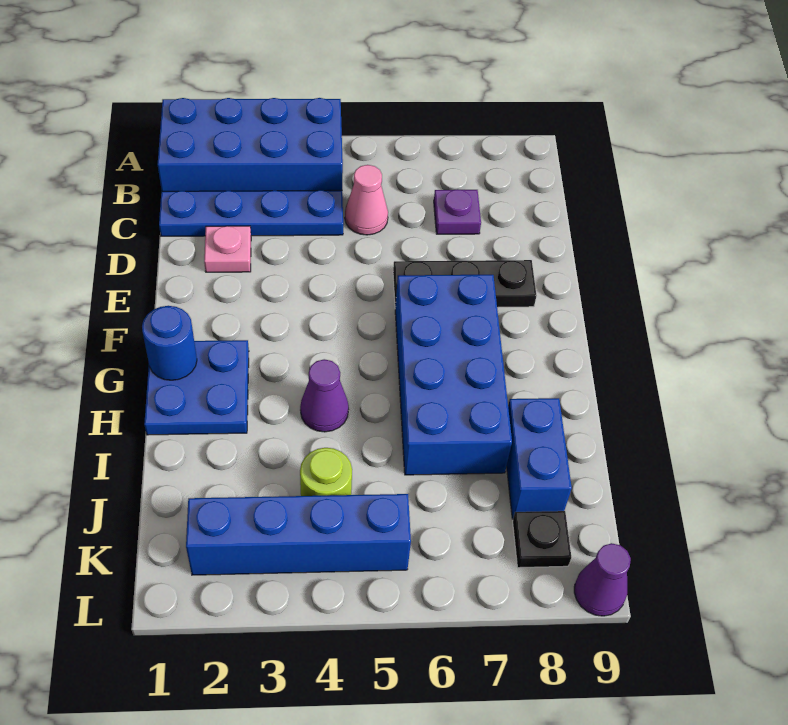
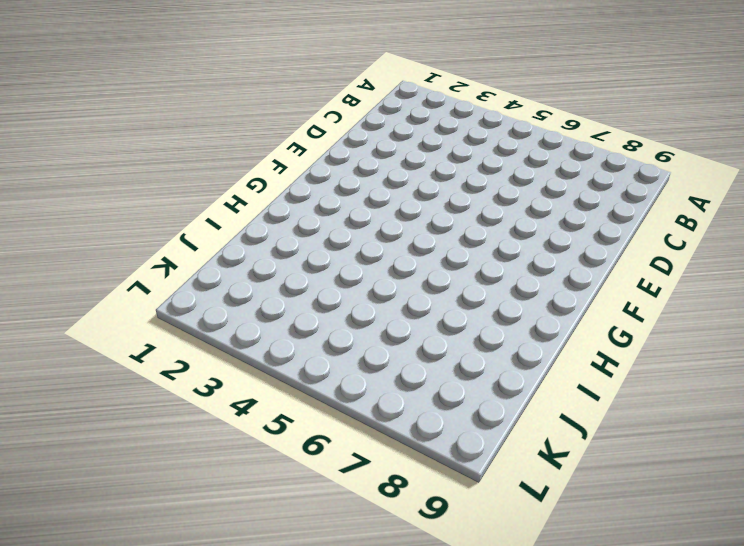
none -> blue 2x4 brick [158,98,343,191]
none -> blue 1x4 plate [159,190,343,236]
none -> pink 1x1 cone [345,165,388,235]

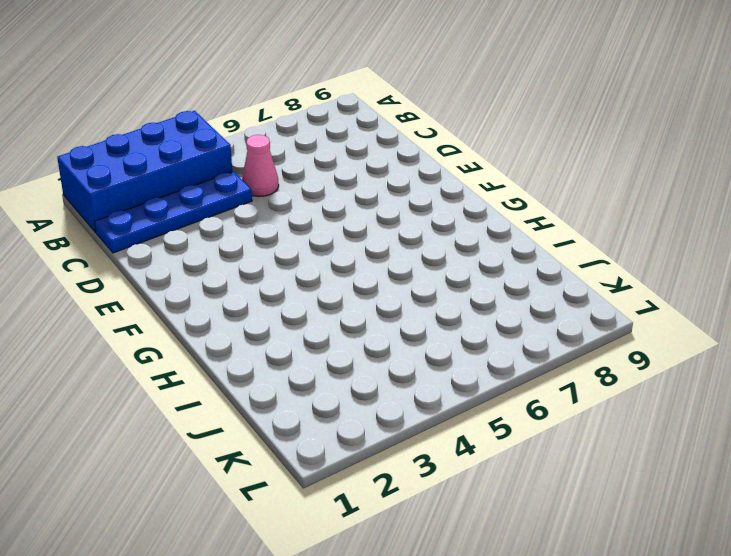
none -> purple 1x1 plate [434,189,481,234]
none -> pink 1x1 plate [204,226,251,272]
none -> black 1x3 plate [393,260,536,307]

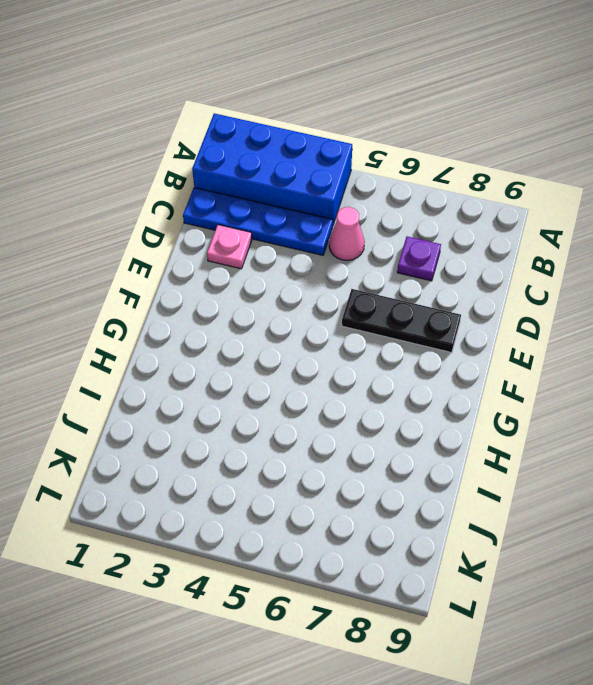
none -> blue 2x4 brick [395,274,512,475]
none -> blue 2x2 plate [144,340,249,435]
none -> purple 1x1 cone [300,359,349,432]

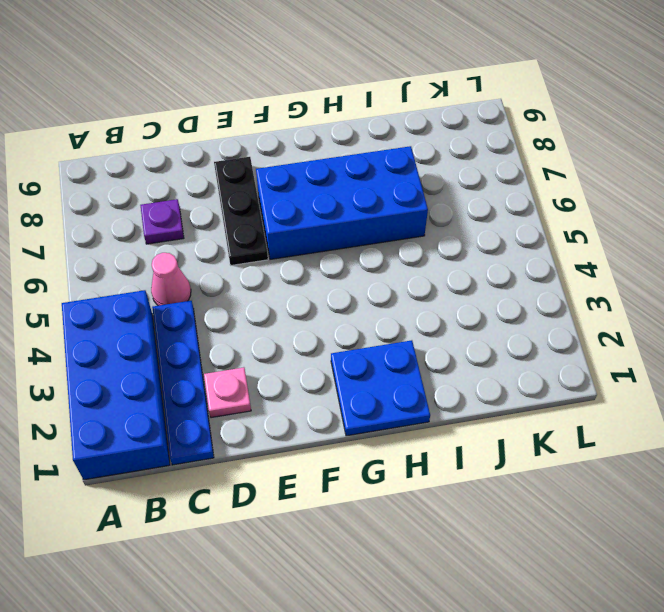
none -> purple 1x1 cone [300,359,349,432]
none -> blue 1x2 brick [507,398,572,519]
none -> lime 1x1 round brick [300,448,352,496]

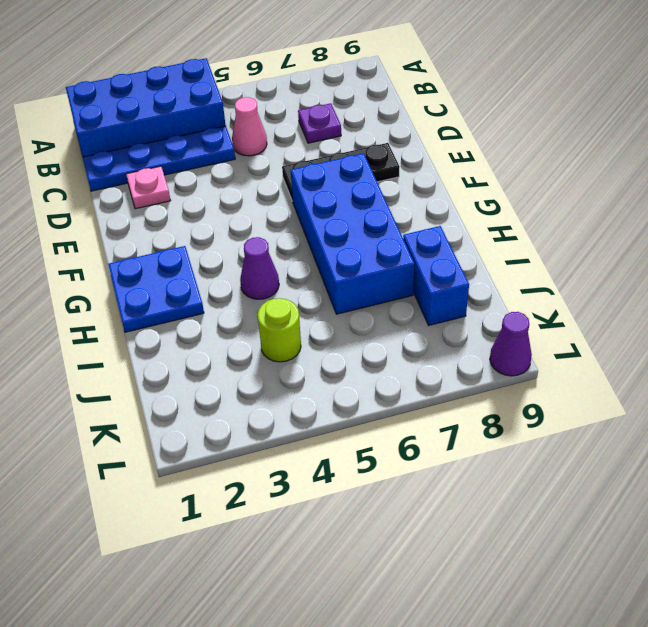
none -> blue 1x4 brick [186,494,411,575]
none -> black 1x1 plate [513,511,571,568]
none -> blue 1x1 round brick [142,306,197,380]

